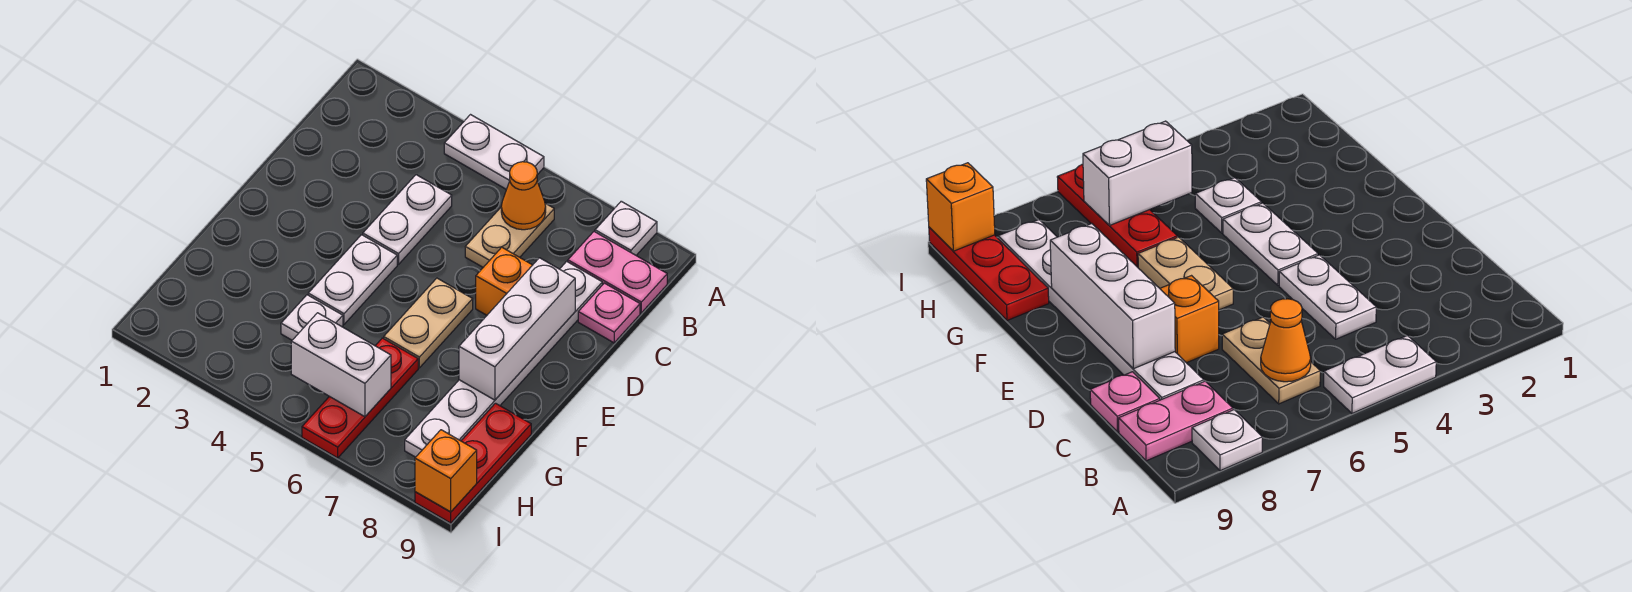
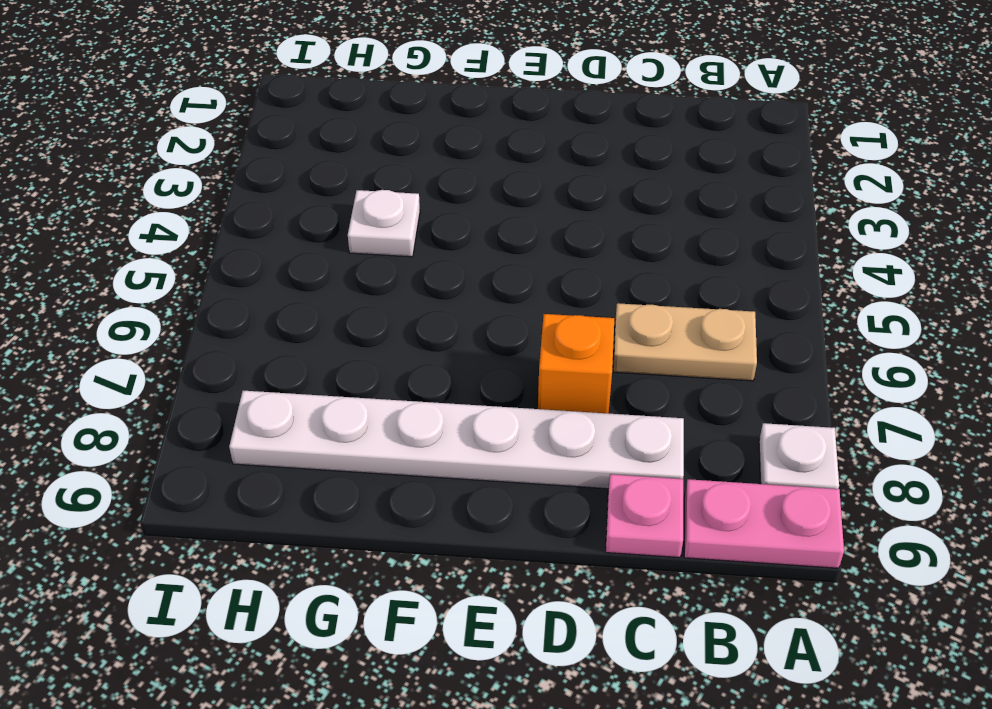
pink 1x2 plate [684,479,844,568] -> pink 1x2 plate turned to [568,232,667,313]
none -> white 1x2 plate [444,115,544,189]
none -> white 1x2 plate [363,175,452,264]
none -> white 1x2 plate [308,235,397,324]

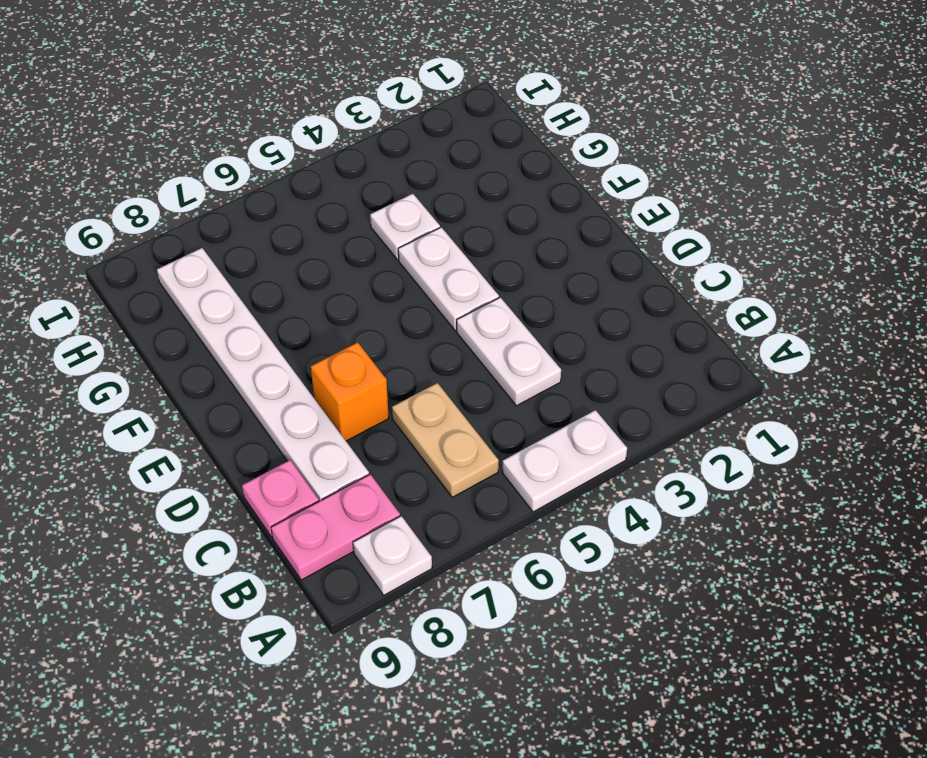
none -> tan 1x2 plate [384,278,473,368]
none -> red 1x3 plate [302,338,418,458]
none -> red 1x3 plate [415,403,531,523]

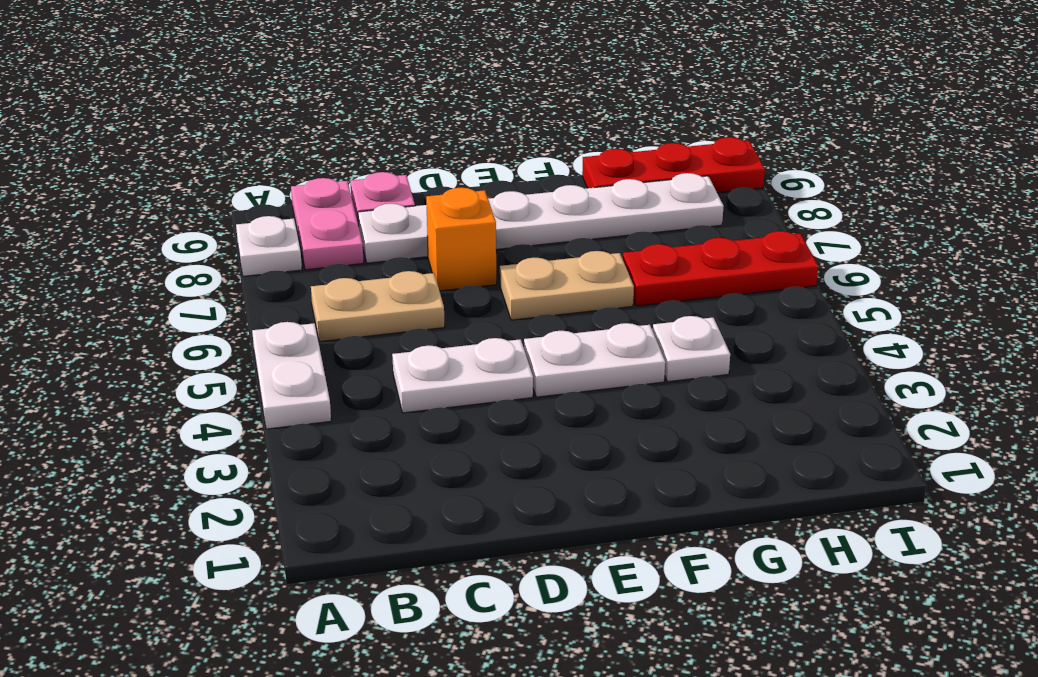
none -> orange 1x1 cone [501,162,546,230]
none -> white 1x3 brick [459,258,575,400]
none -> white 1x2 brick [291,313,391,417]

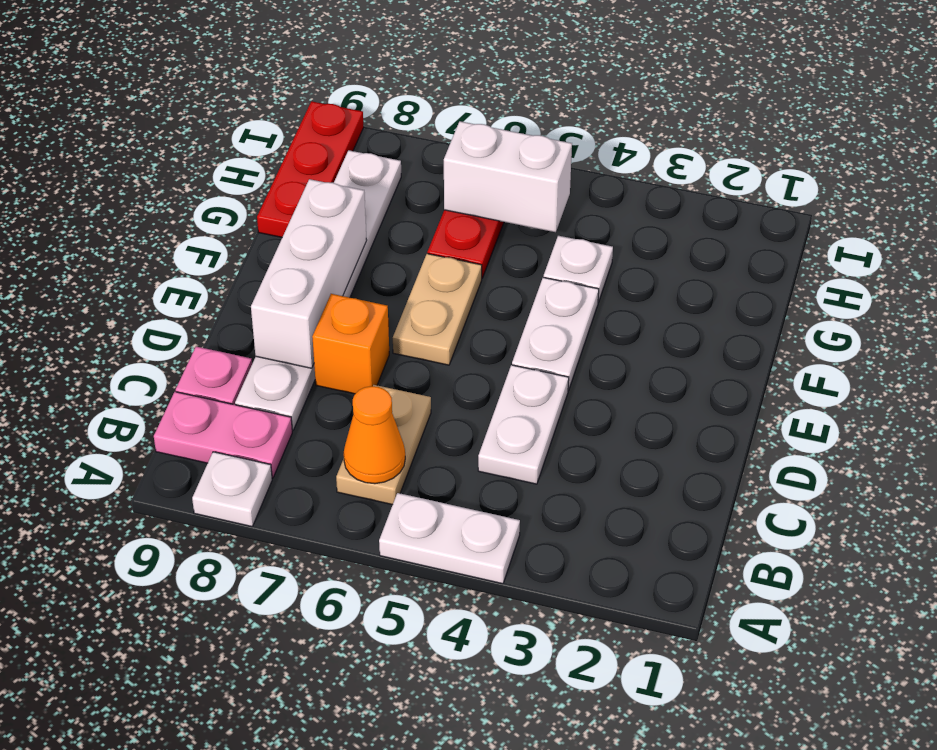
none -> orange 1x1 brick [415,430,477,512]

